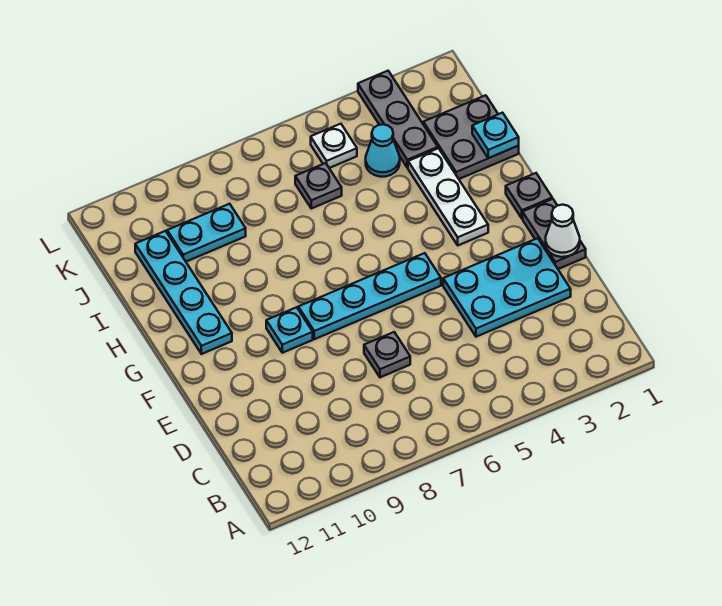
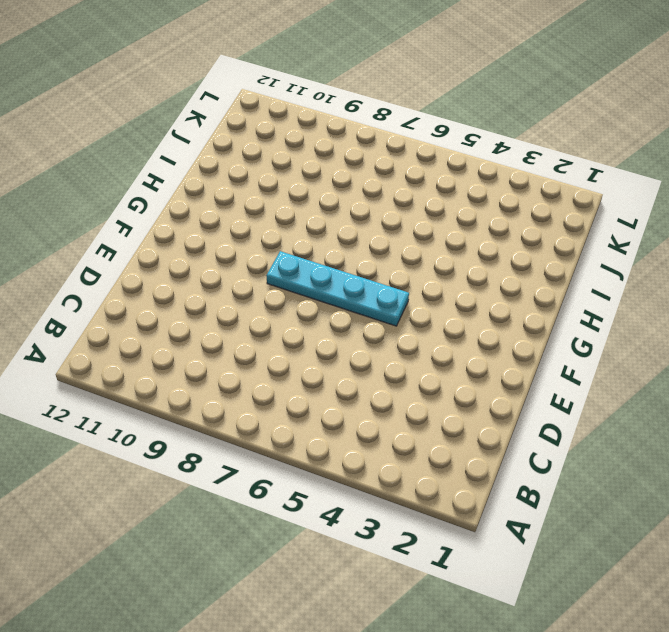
none -> cyan 2x3 plate [443,238,571,337]
none -> grey 1x1 plate [364,332,410,377]
none -> grey 1x2 plate [523,199,586,269]

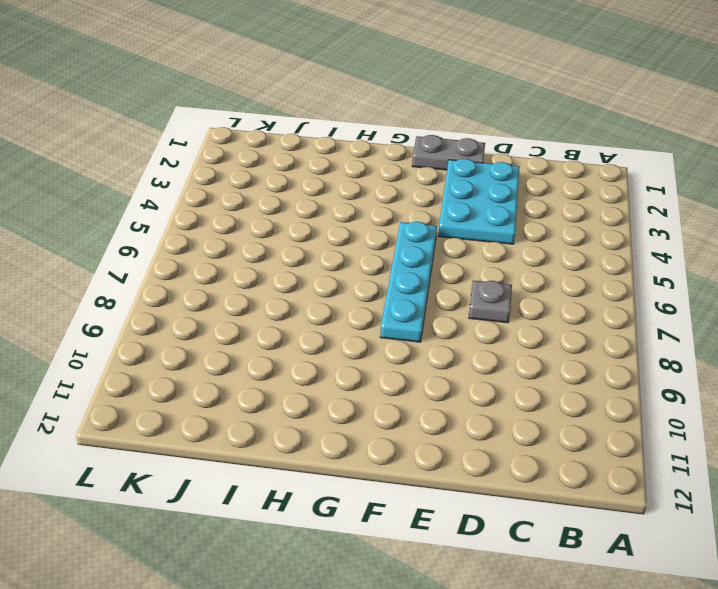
none -> cyan 1x1 plate [266,307,313,353]
none -> grey 1x1 plate [506,173,552,218]
none -> white 1x3 plate [408,148,488,245]

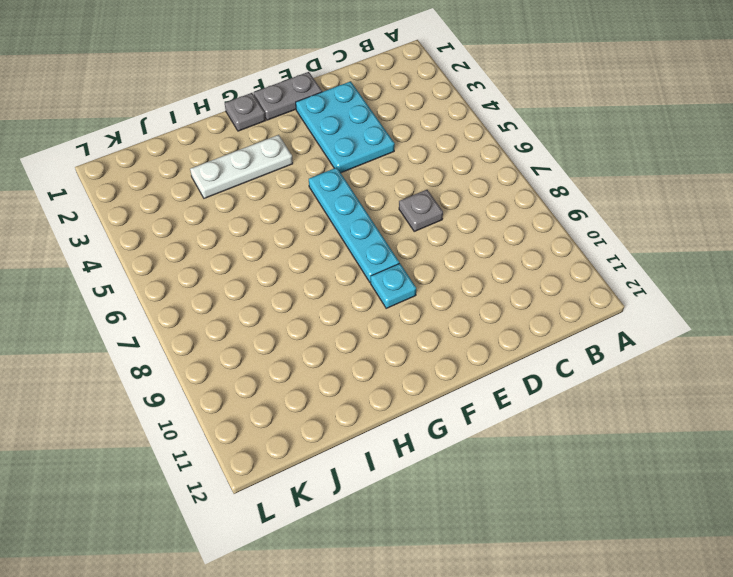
none -> cyan 1x4 plate [135,231,232,354]
none -> grey 2x2 plate [423,95,519,179]
none -> grey 1x3 plate [358,71,438,168]

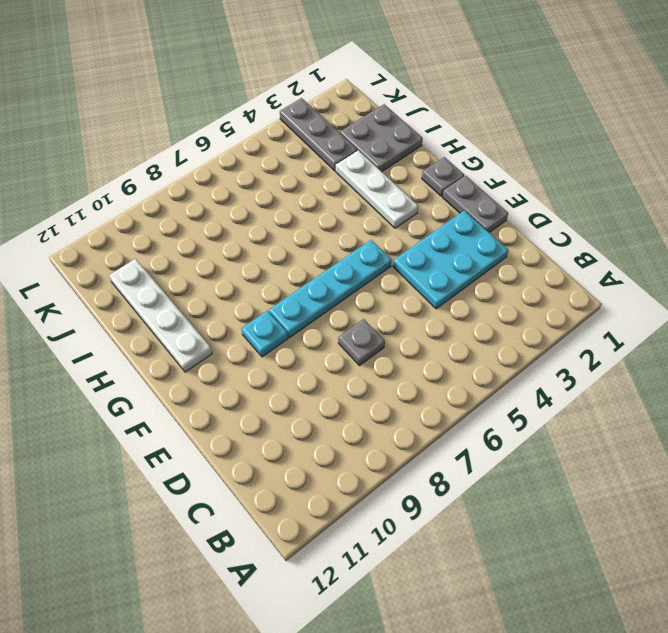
white 1x4 plate [109,259,212,372] -> cyan 1x4 plate [135,231,232,354]
none -> cyan 1x1 cone [366,124,400,177]
none -> grey 1x1 plate [295,163,342,209]
none -> cyan 1x2 plate [167,204,246,262]

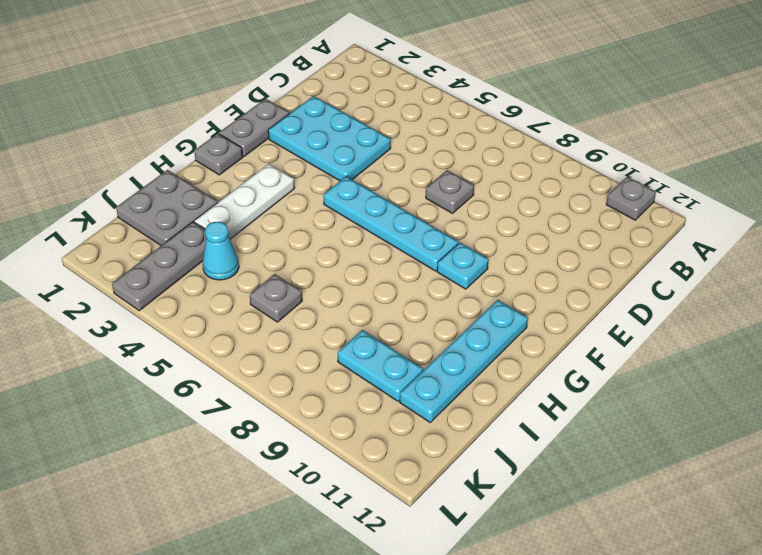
grey 1x1 plate [606,177,656,220] -> none
none -> white 1x1 plate [311,124,357,168]
none -> white 1x1 cone [546,205,580,257]
none -> cyan 1x1 plate [472,113,519,158]

